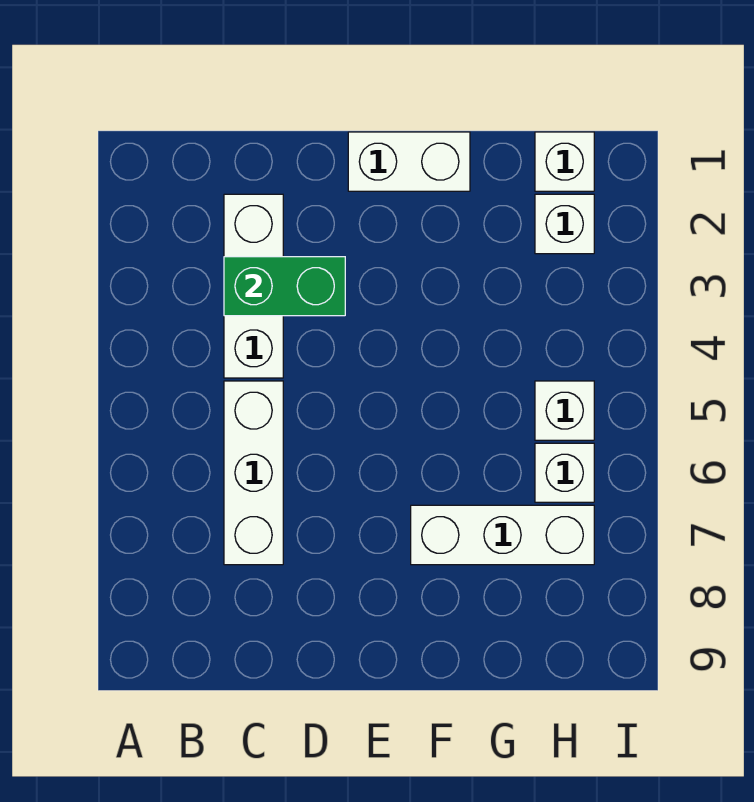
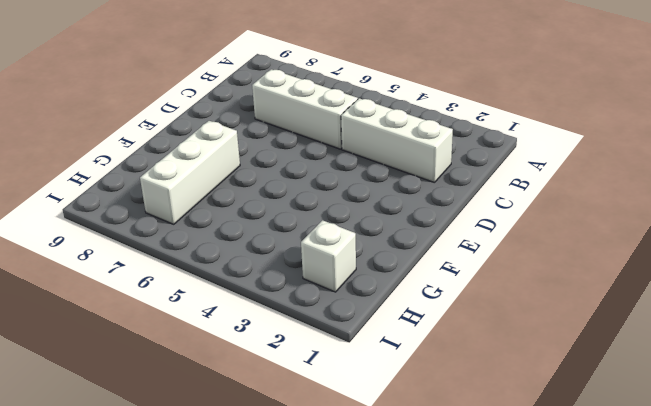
none -> white 1x2 brick [348,132,470,191]
none -> white 1x1 brick [535,132,594,191]

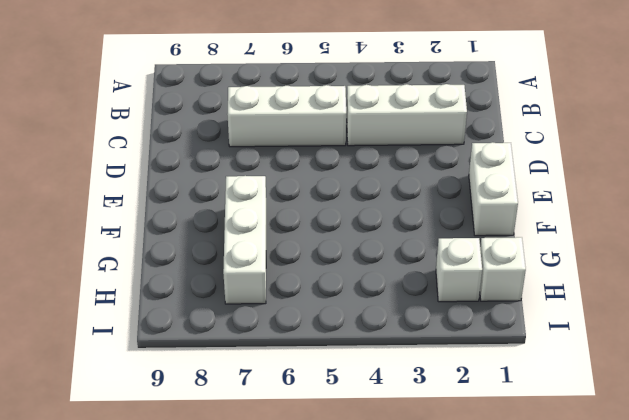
none -> white 1x1 brick [535,381,594,440]
none -> white 1x1 brick [535,443,594,502]

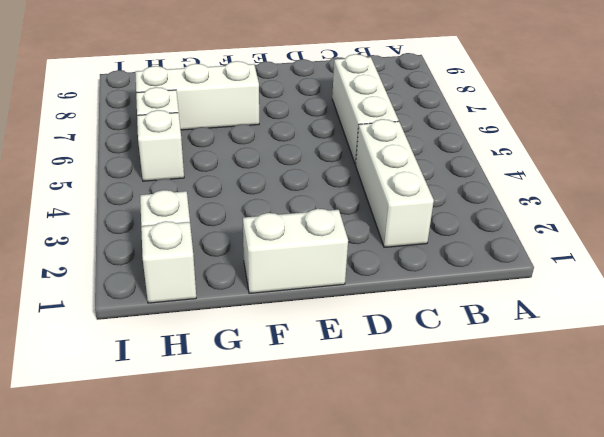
none -> green 1x2 brick [224,257,345,316]

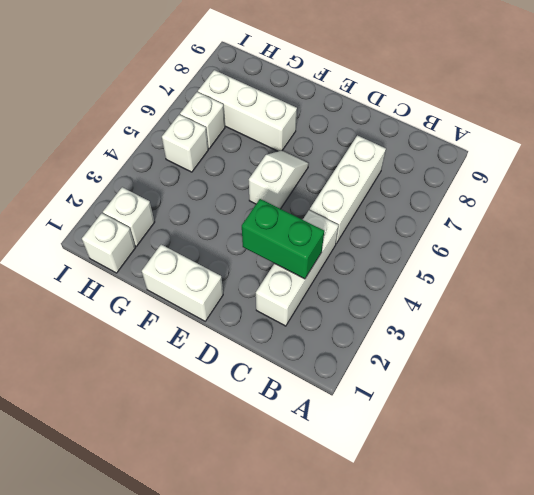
white 1x2 slope [249,151,309,209] -> none

